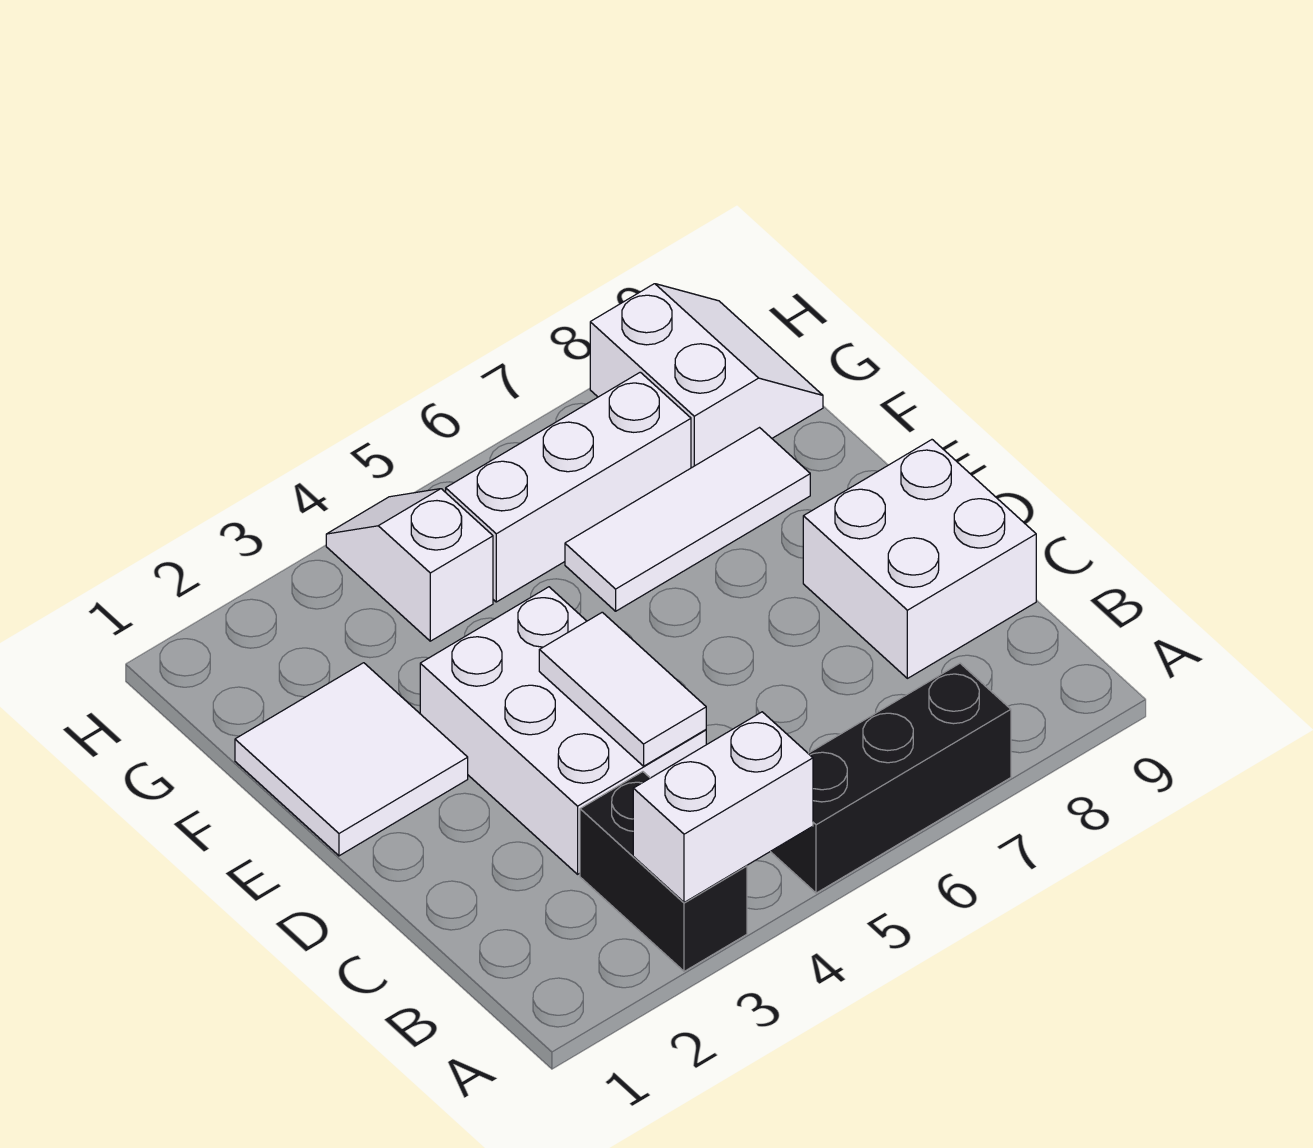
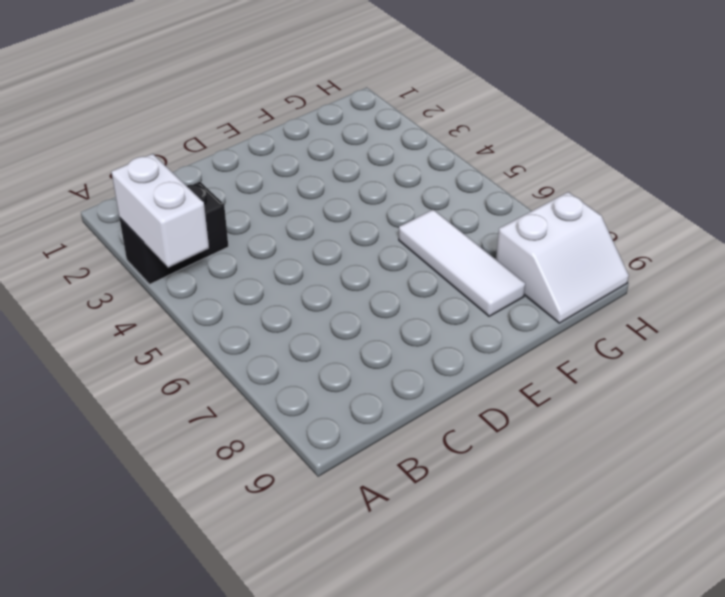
none -> black 1x3 brick [771,663,1011,893]
none -> white 2x3 brick [420,587,706,874]

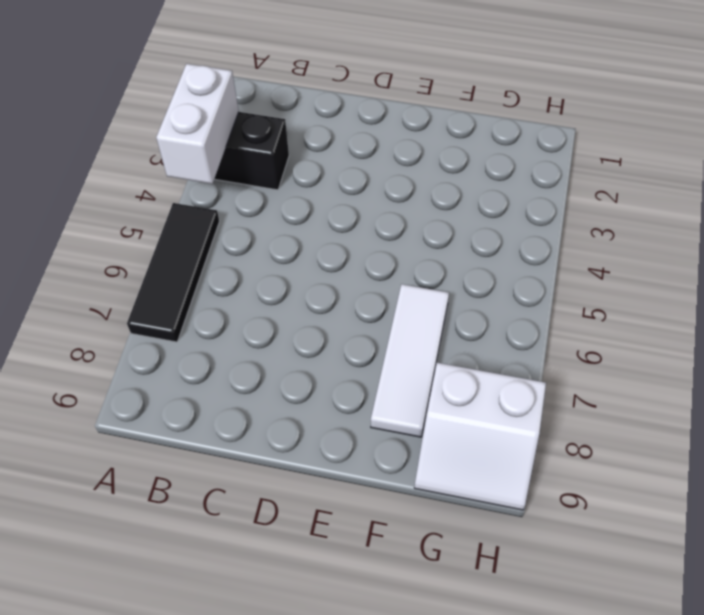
black 1x3 tile [127,203,219,342] -> black 1x3 brick [771,663,1011,893]
none -> white 2x3 brick [420,587,706,874]
none -> white 2x2 brick [803,440,1036,678]

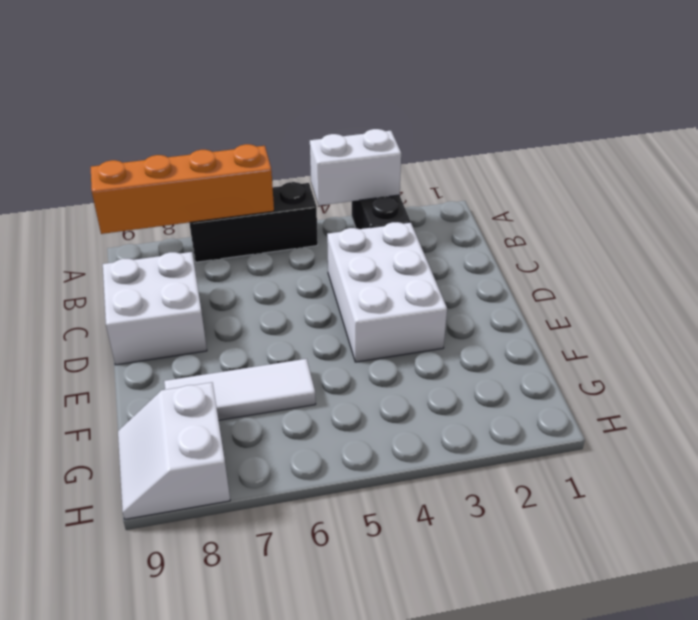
orange 1x4 brick [91,144,274,234] -> none
none -> white 2x2 tile [235,663,468,856]
none -> white 1x2 slope [326,489,493,641]

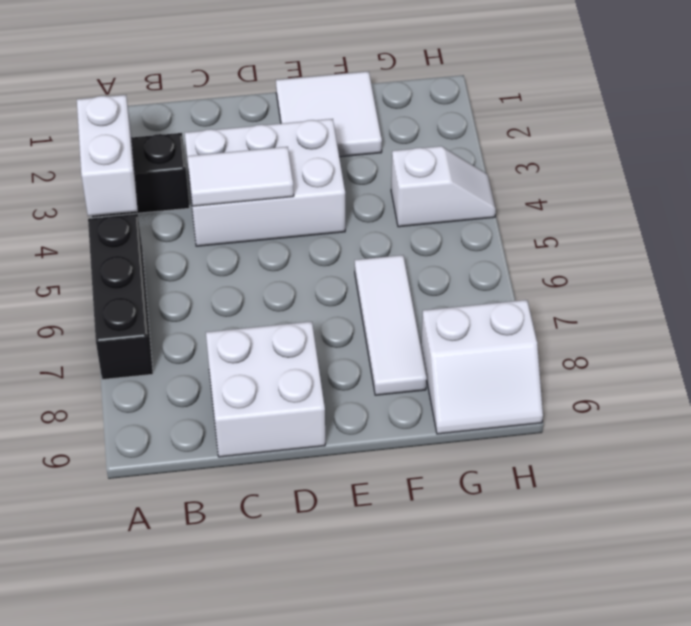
none -> white 1x3 brick [446,372,691,602]

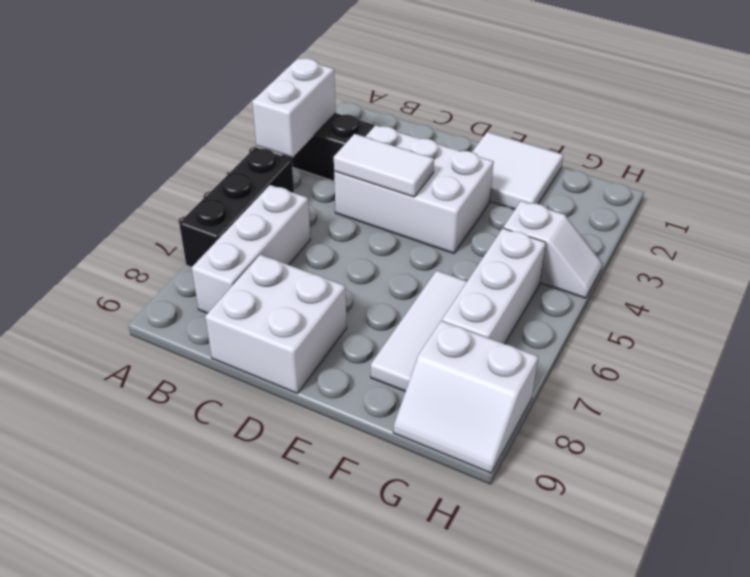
white 1x3 brick [192,185,310,313] -> none

